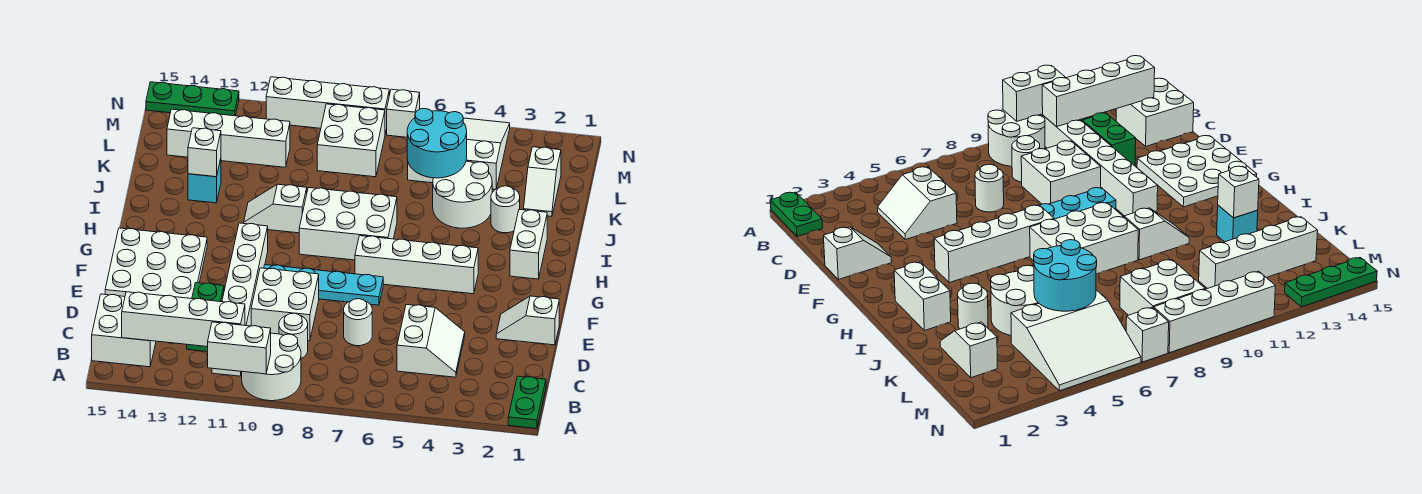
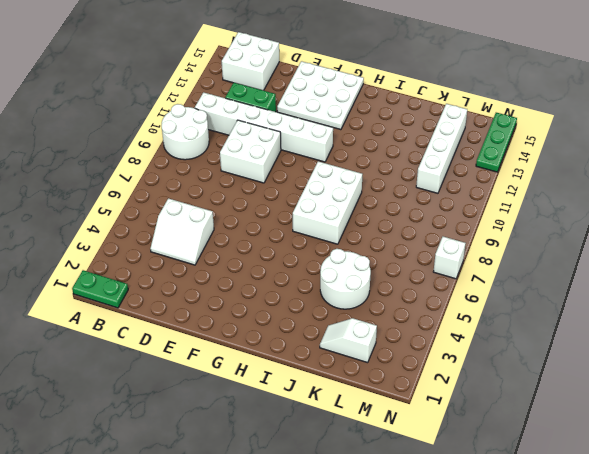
none -> white 1x1 round brick [279,313,308,358]
none -> white 1x1 round brick [344,299,372,346]
none -> white 1x2 slope [496,296,559,345]
none -> cyan 1x4 plate [264,265,383,305]

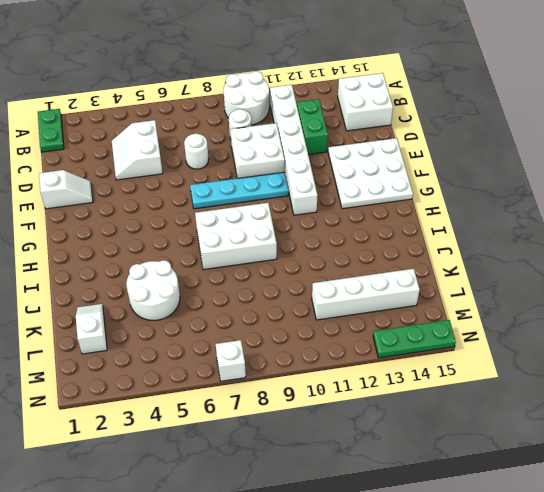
none -> white 1x4 brick [355,236,478,294]
none -> white 1x2 brick [510,209,547,279]
none -> white 1x2 slope [244,184,307,233]
none -> white 1x1 round brick [491,186,520,233]

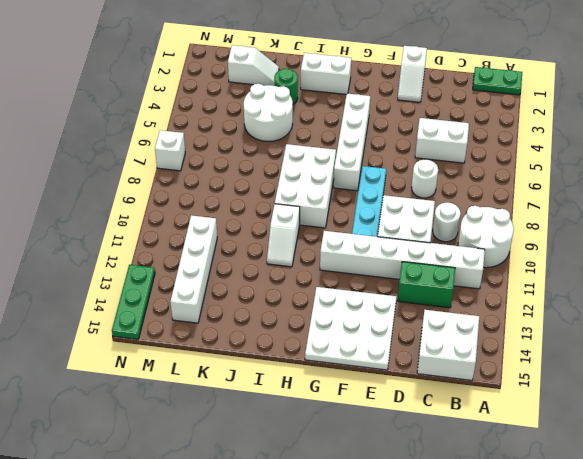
green 1x1 round brick [274,68,298,104] -> white 1x1 round brick [491,186,520,233]
none -> cyan 1x1 brick [188,159,221,203]
none -> white 3x3 slope [408,118,510,189]
none -> white 2x2 brick [317,104,385,177]
none -> white 1x4 brick [266,77,389,133]

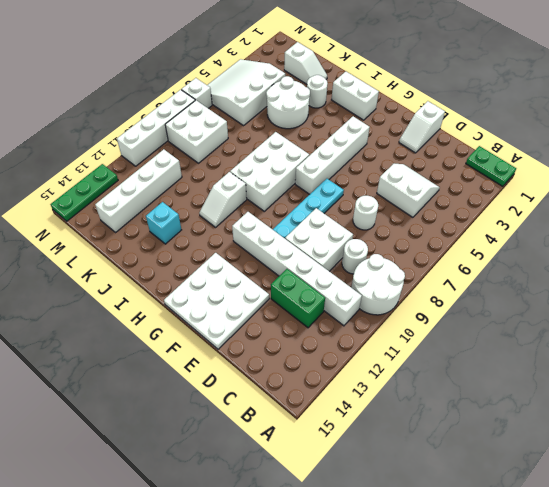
none -> white 2x2 brick [92,294,156,367]
none -> white 1x2 brick [208,322,271,374]
none -> white 1x4 brick [122,292,245,347]
none -> white 1x1 brick [188,128,221,177]

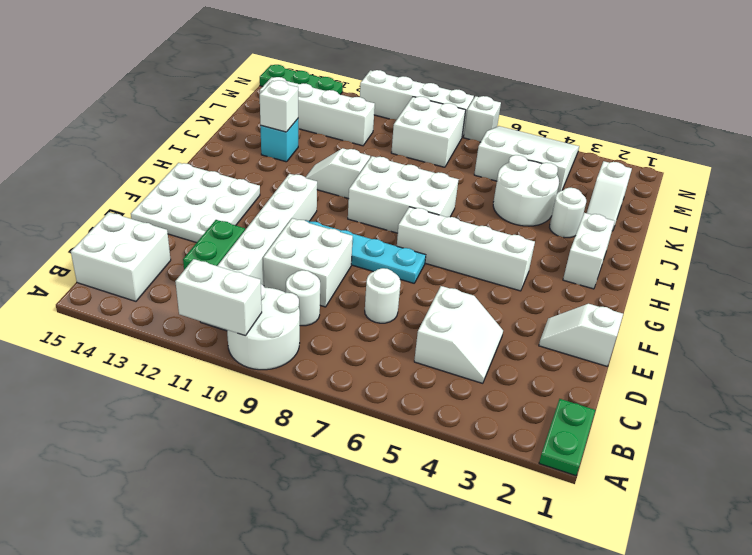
none -> white 1x4 brick [122,292,245,347]
none -> cyan 2x2 round brick [407,109,467,178]

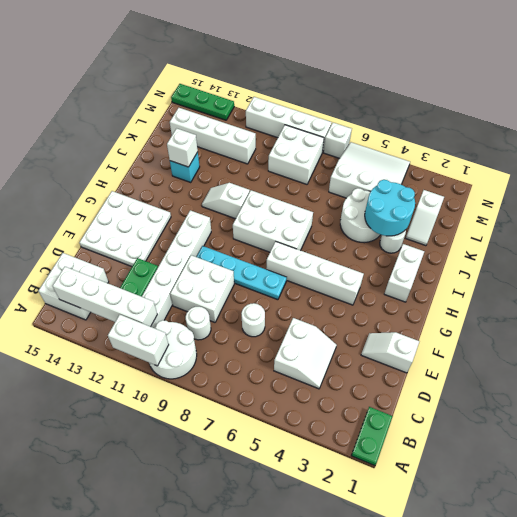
cyan 2x2 round brick [365,180,415,236] -> cyan 2x2 round brick moved to [407,109,467,178]

